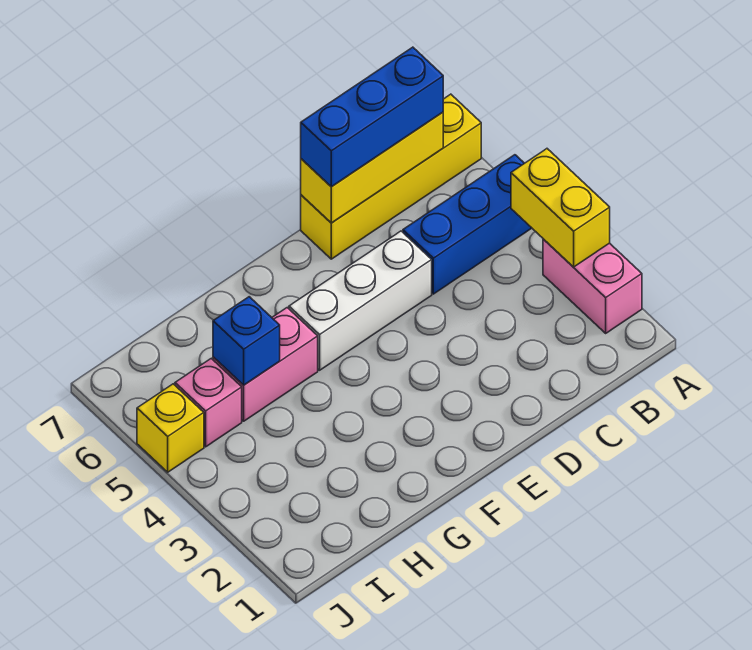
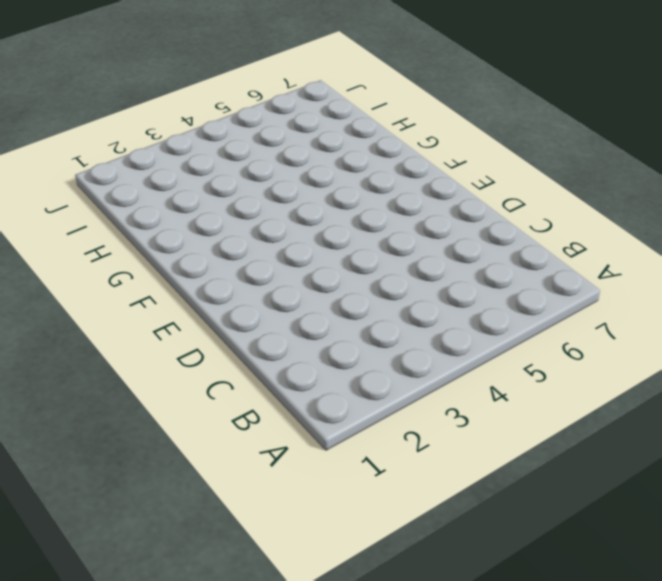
none -> pink 1x2 brick [543,239,642,333]
none -> blue 1x3 brick [403,155,531,294]

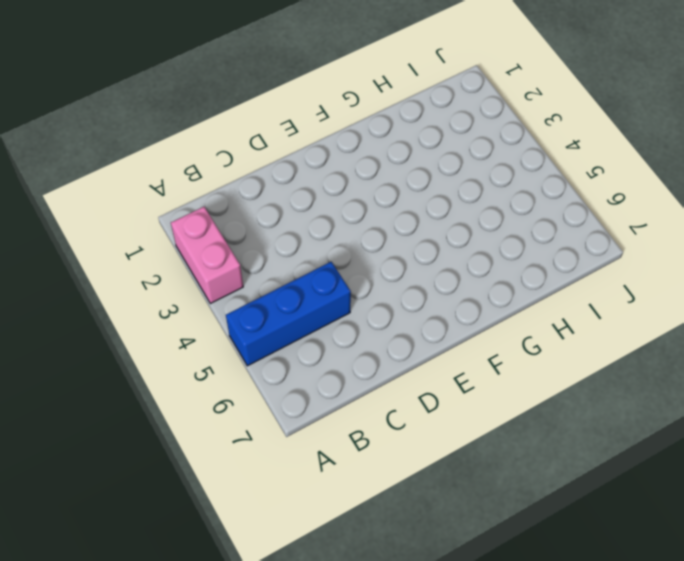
none -> yellow 1x4 brick [301,94,481,259]
none -> white 1x3 brick [289,231,432,370]

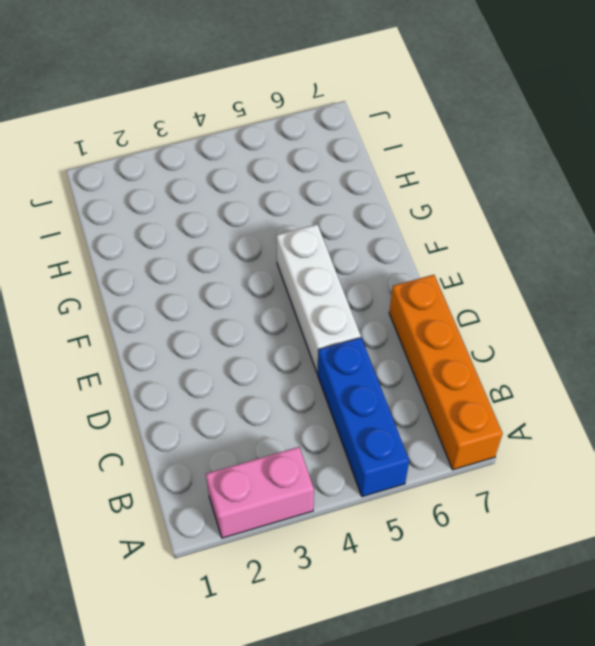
orange 1x4 brick [389,275,503,470] -> yellow 1x4 brick [301,94,481,259]
none -> pink 1x2 brick [213,308,318,421]
none -> pink 1x1 brick [175,358,242,447]

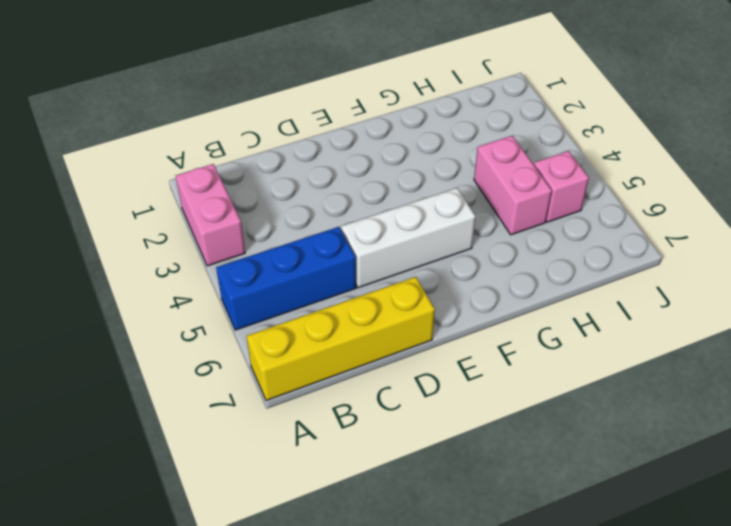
pink 1x2 brick [474,136,552,235] -> pink 1x2 brick turned to [213,308,318,421]
none -> yellow 1x1 brick [137,384,204,472]
none -> yellow 1x2 brick [511,149,610,267]

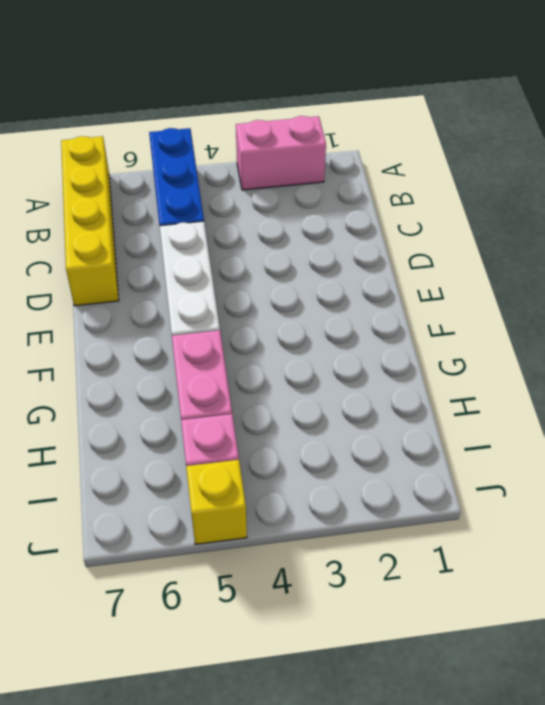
none -> yellow 1x2 brick [511,149,610,267]
none -> yellow 1x3 brick [301,112,443,223]

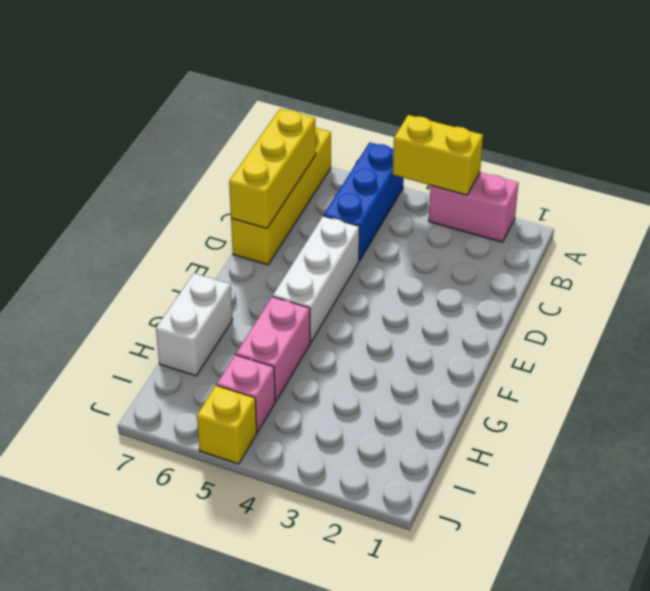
white 1x2 brick [156,273,233,376] -> none
none -> blue 1x1 brick [213,297,280,385]
none -> blue 1x3 brick [301,47,443,187]

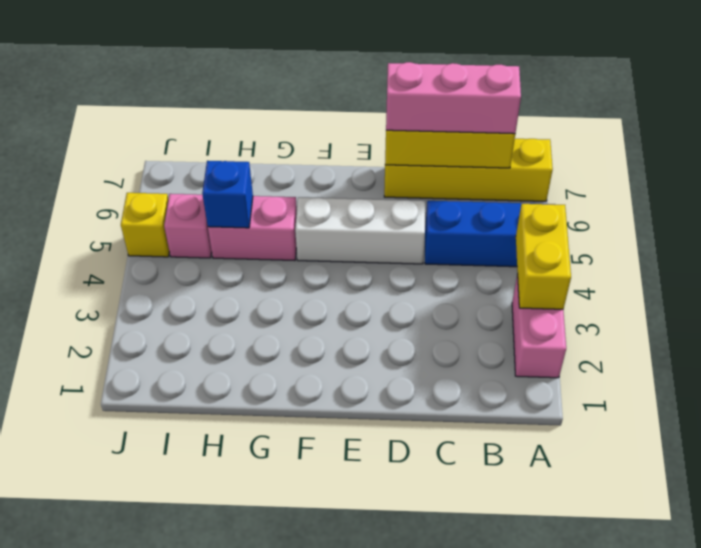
pink 1x3 brick [386,62,521,134] -> blue 1x3 brick [301,47,443,187]

